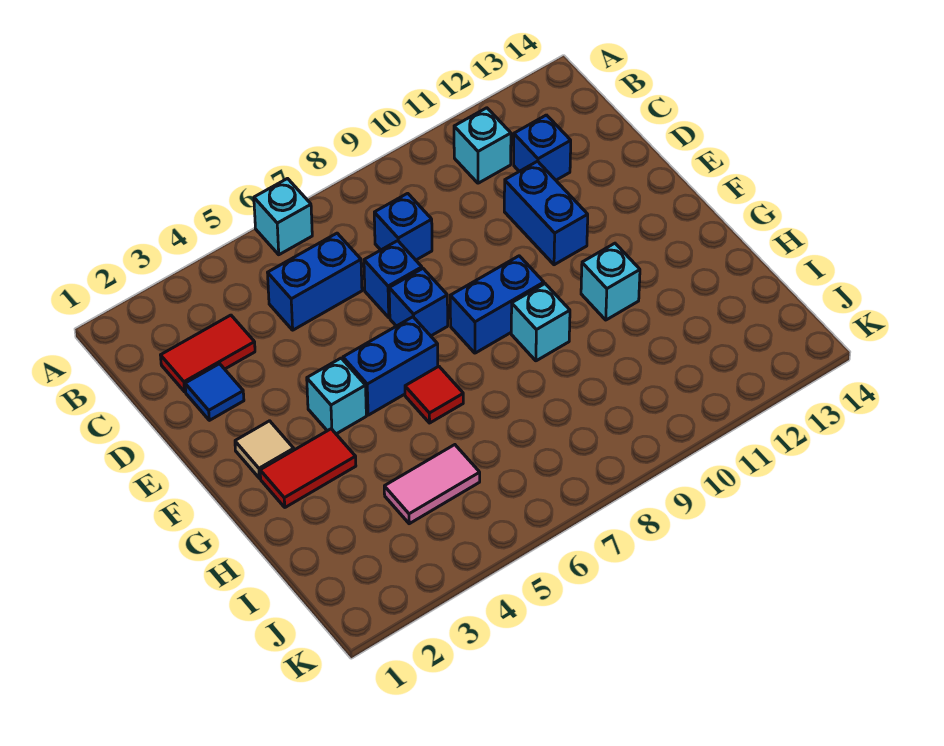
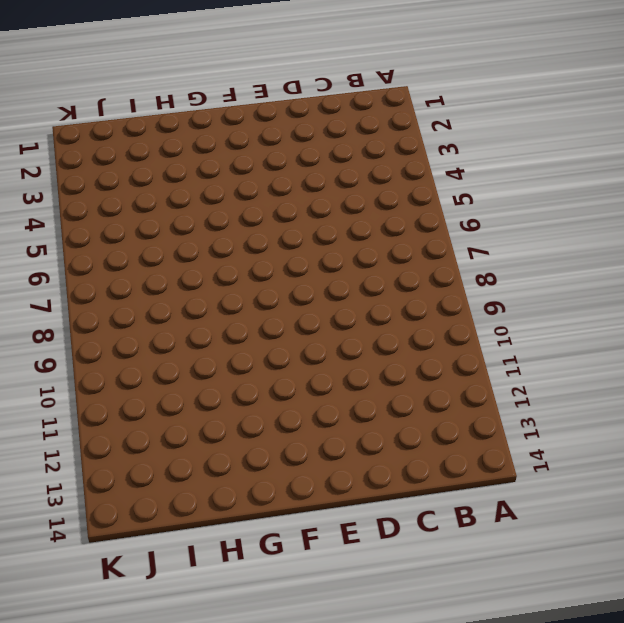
none -> cyan 1x1 brick [254,179,312,255]
none -> cyan 1x1 brick [454,108,511,183]
none -> red 1x2 tile [161,315,255,392]

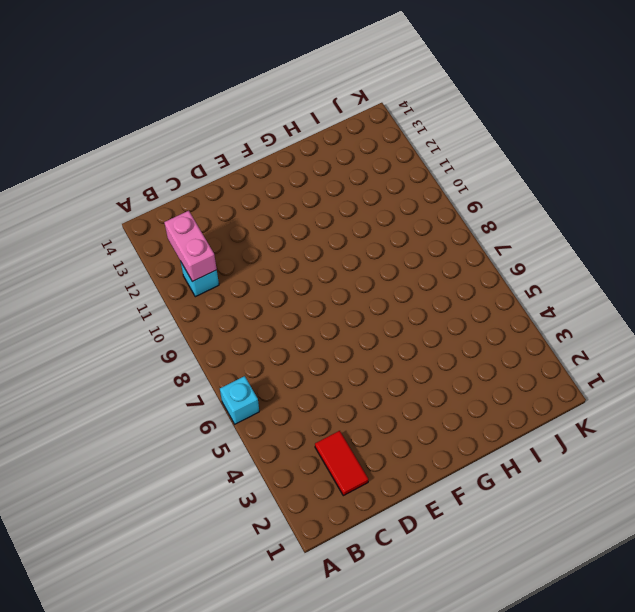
pink 1x2 brick [164,211,217,282] -> none
none -> blue 1x2 brick [268,233,362,330]
none -> blue 1x1 brick [374,193,432,260]
none -> blue 1x1 brick [514,115,571,180]

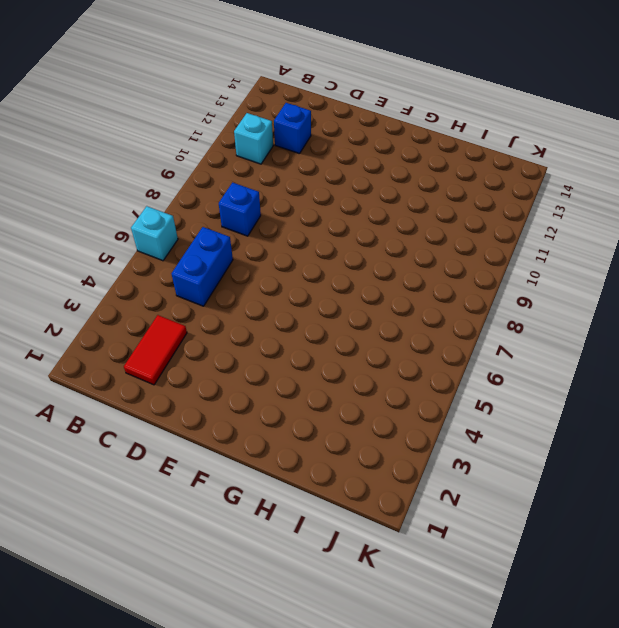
none -> blue 1x1 tile [185,364,244,420]
none -> blue 1x1 brick [364,241,422,317]
none -> blue 1x2 brick [504,161,588,265]

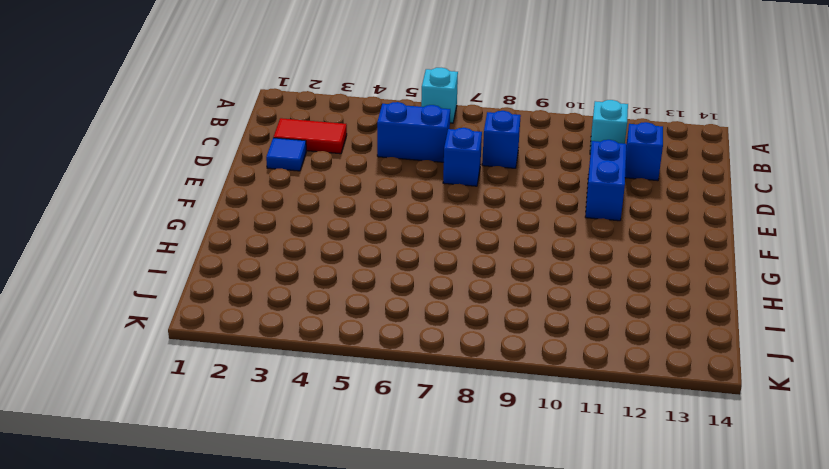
none -> blue 1x1 brick [389,269,448,336]
none -> tan 1x1 tile [235,421,294,478]
none -> cyan 1x1 brick [307,358,366,434]

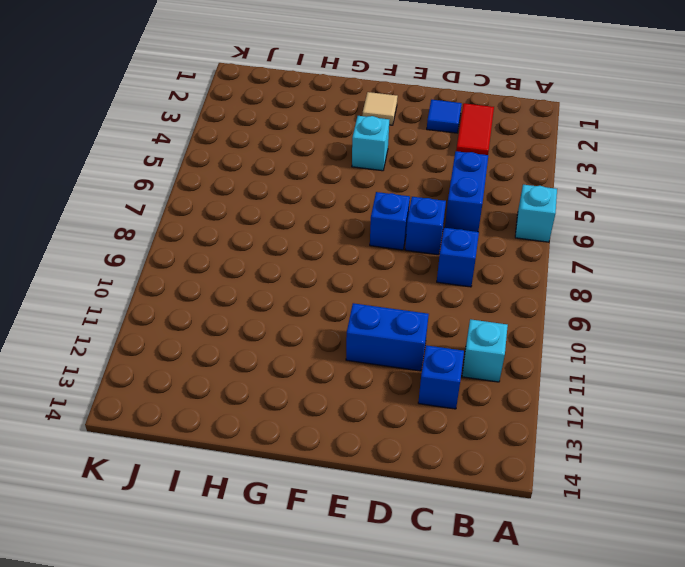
none -> blue 1x2 brick [343,317,438,415]
none -> blue 1x2 brick [450,256,544,353]
none -> red 1x2 tile [260,429,356,507]

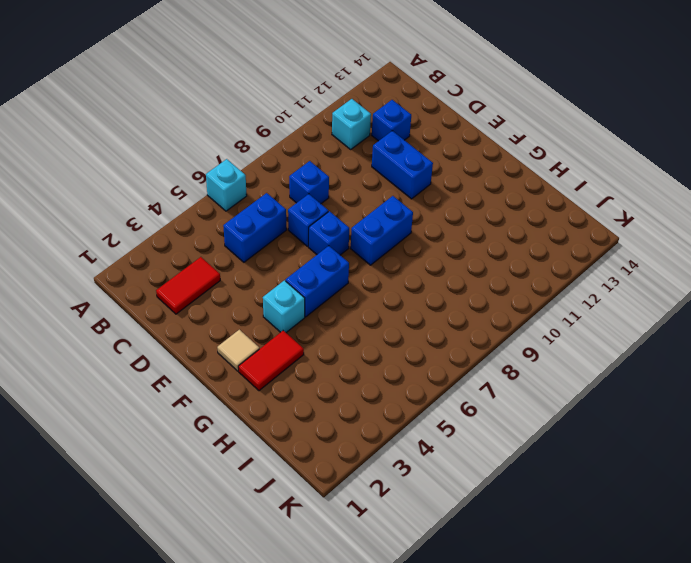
none -> blue 1x1 tile [185,364,244,420]
none -> red 1x1 tile [405,366,463,423]
none -> cyan 1x1 brick [511,284,570,361]

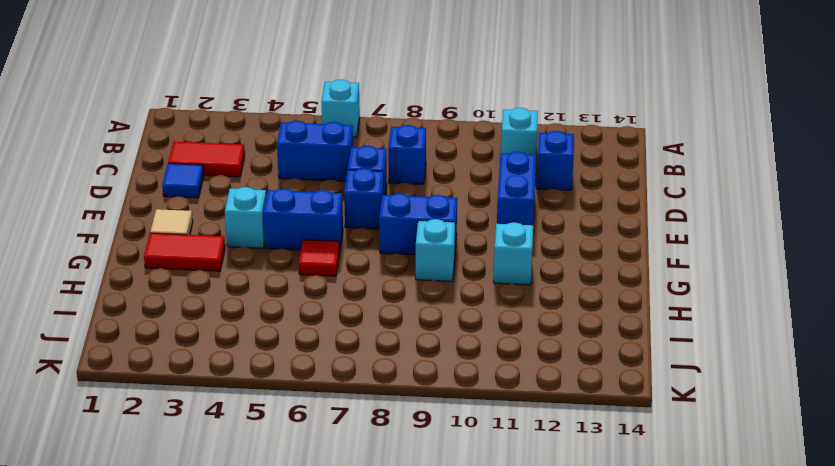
none -> pink 1x2 tile [384,445,480,524]

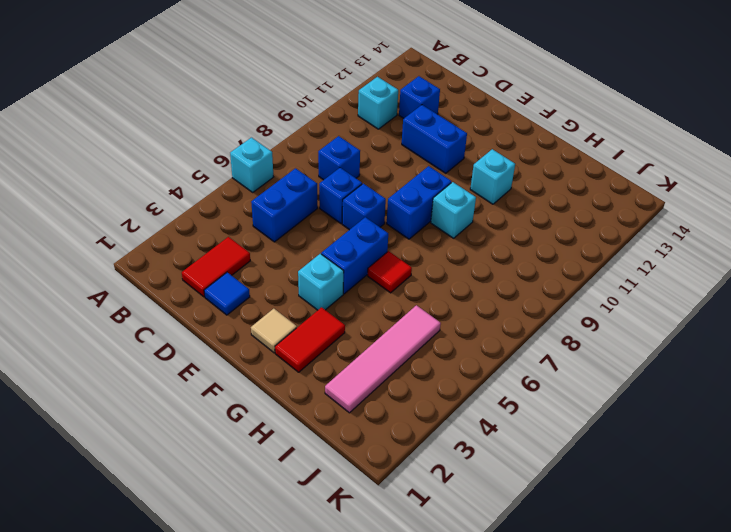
pink 1x4 tile [325,305,441,413] -> pink 1x2 tile [384,445,480,524]

